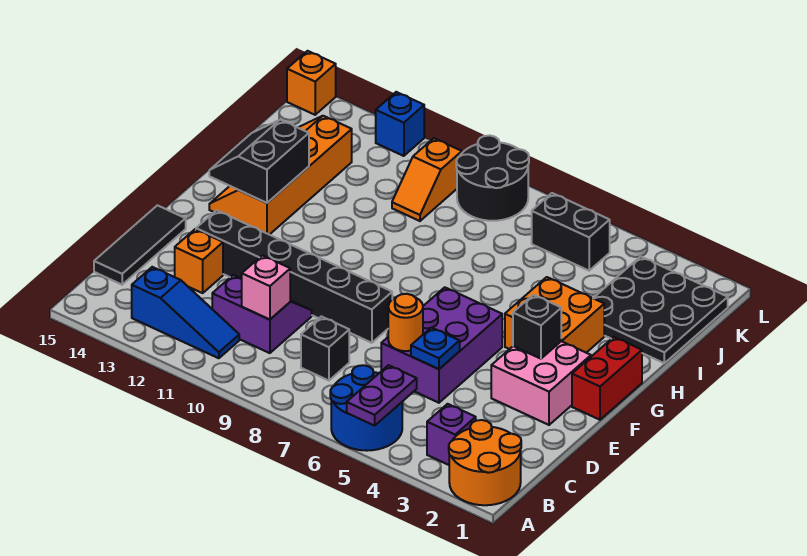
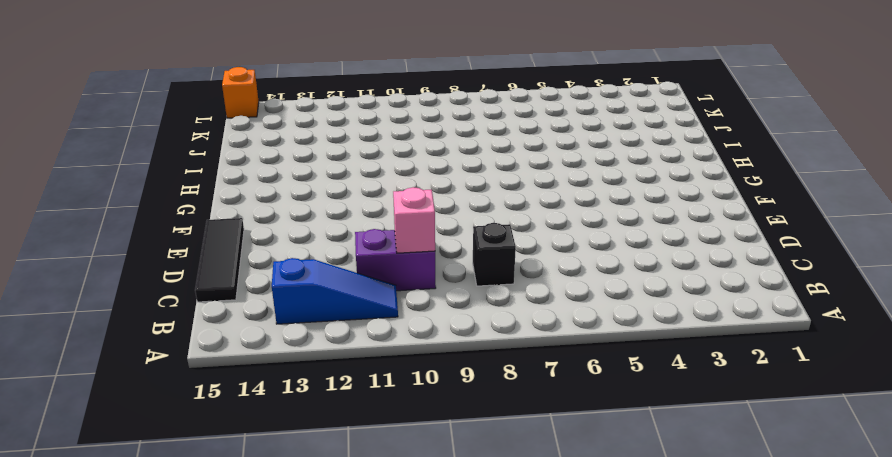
none -> orange 2x2 round brick [449,420,521,505]
none -> blue 2x2 round brick [330,365,402,451]
none -> purple 1x1 brick [427,404,476,465]

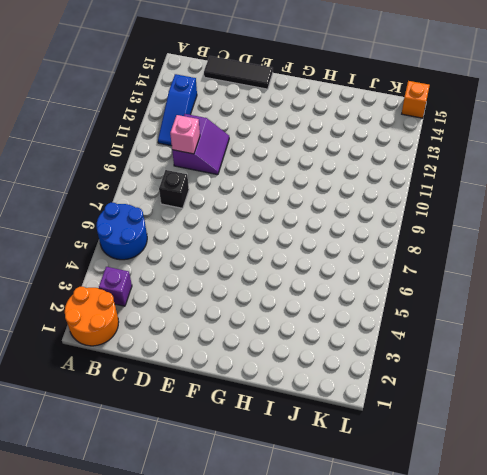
none -> purple 2x3 brick [381,287,502,403]
none -> orange 1x1 brick [175,229,223,293]
none -> pink 2x2 brick [491,341,591,425]

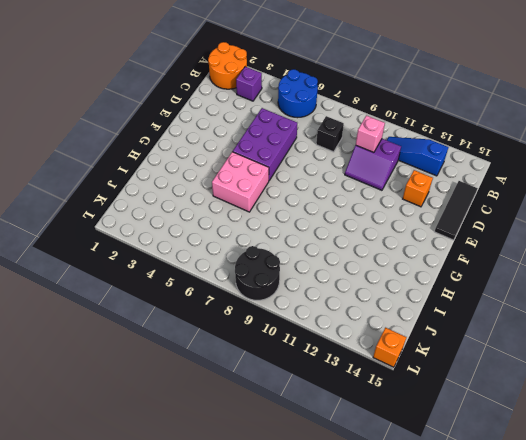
pink 2x2 brick [212,152,269,212] -> pink 2x2 brick moved to [491,341,591,425]
none -> black 1x6 brick [196,210,392,343]
none -> red 1x2 brick [572,337,642,420]
none -> orange 2x2 brick [505,277,604,353]

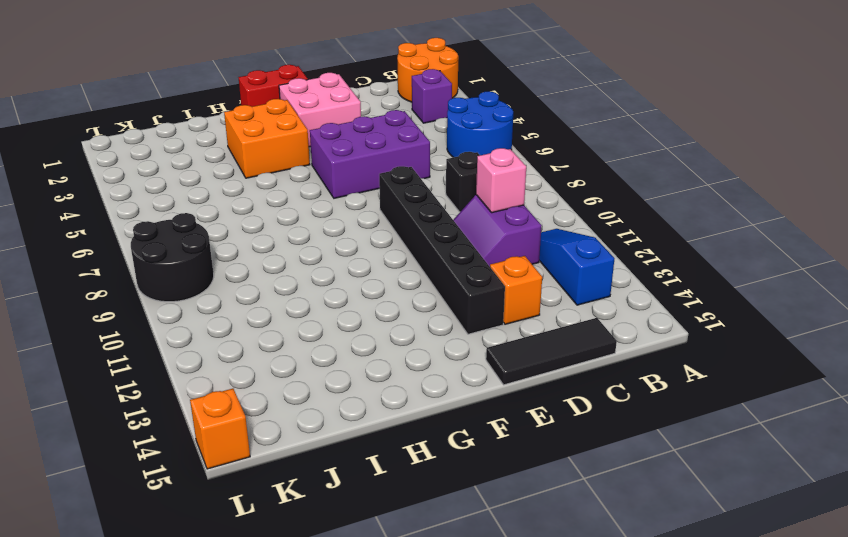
none -> orange 2x4 slope [209,116,352,235]
none -> black 3x3 plate [593,257,728,363]
none -> orange 1x2 slope [392,138,462,221]

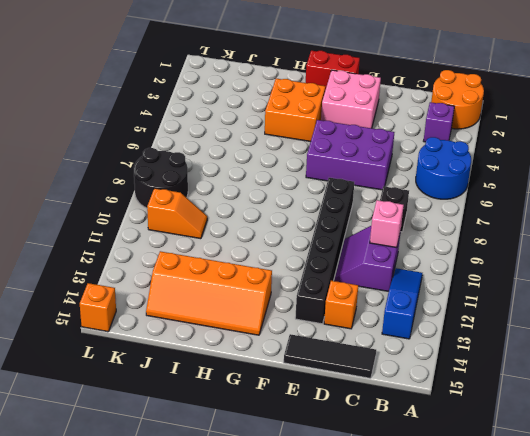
none -> black 3x3 plate [593,257,728,363]
none -> black 1x2 brick [532,193,610,271]
none -> blue 1x1 brick [376,92,424,156]

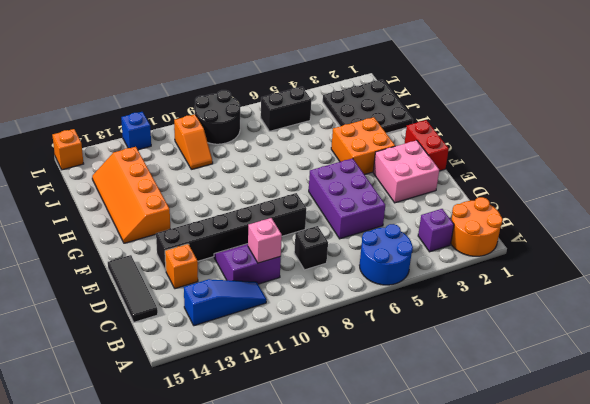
none -> purple 1x2 plate [347,365,417,426]
none -> blue 1x1 plate [411,328,460,369]
none -> orange 1x1 round brick [388,294,423,351]

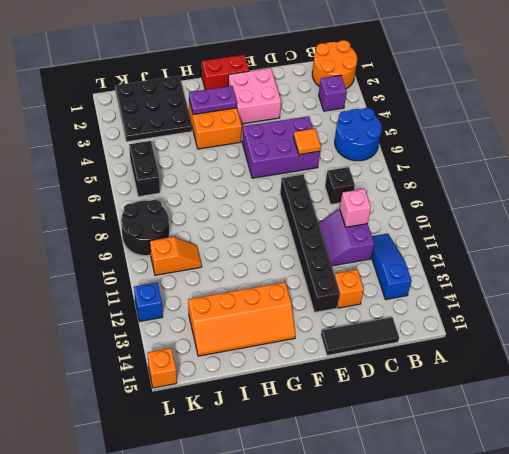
orange 1x1 tile [293,129,321,155] -> orange 1x1 round brick [388,294,423,351]
purple 1x2 plate [189,86,237,115] -> purple 1x2 plate moved to [347,365,417,426]
none -> blue 1x1 plate [411,328,460,369]
none -> black 1x1 brick [513,295,561,359]
none -> black 2x2 slope [209,120,309,203]

